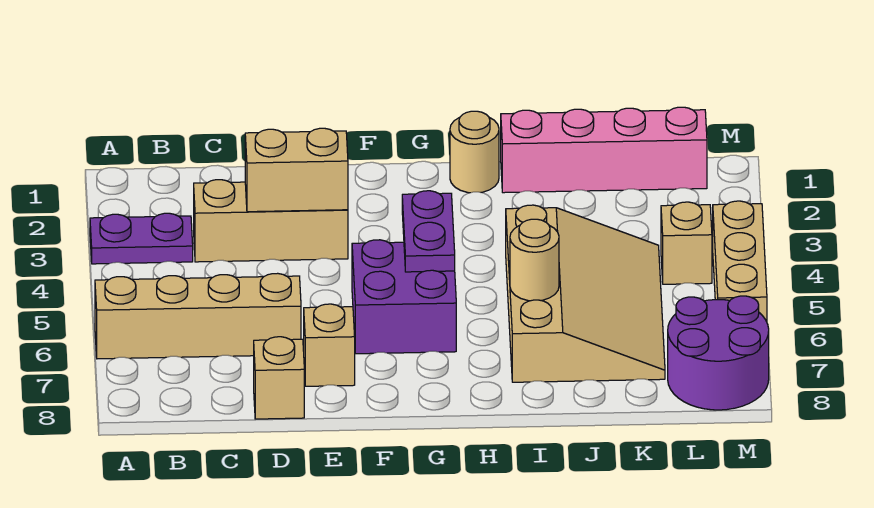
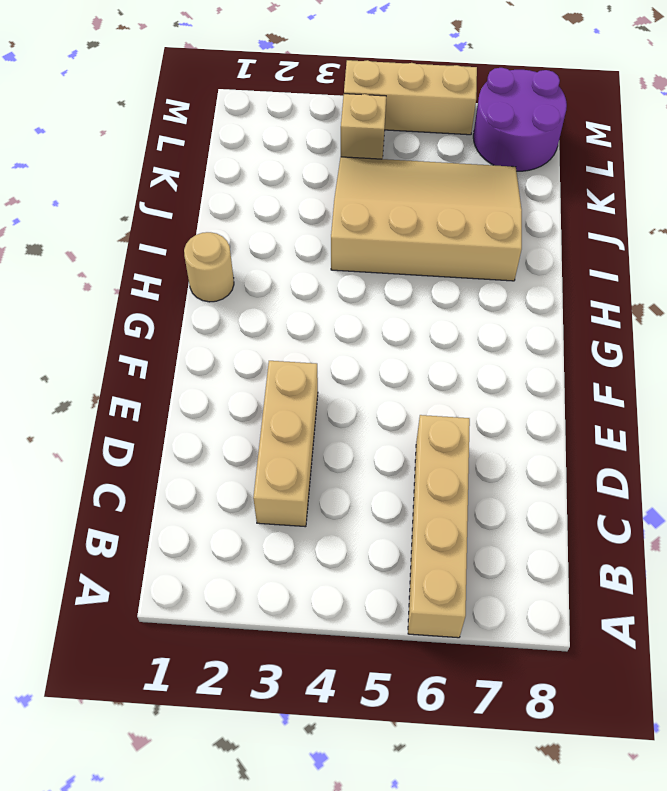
none -> purple 1x2 plate [90,213,193,264]
none -> tan 1x1 brick [254,337,304,419]
none -> tan 1x1 brick [304,304,355,386]

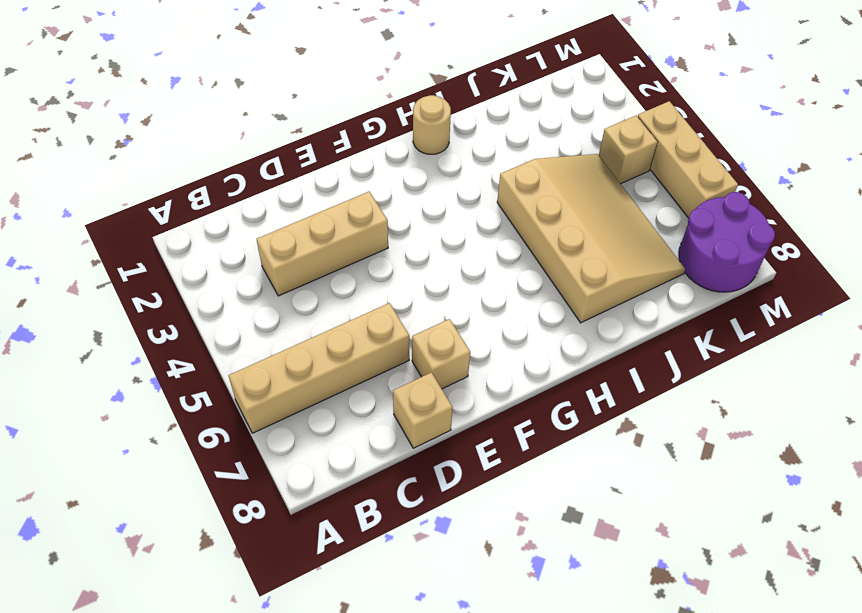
none -> purple 1x2 plate [90,213,193,264]
none -> purple 2x2 brick [352,240,456,354]
none -> pink 1x4 brick [501,107,707,193]

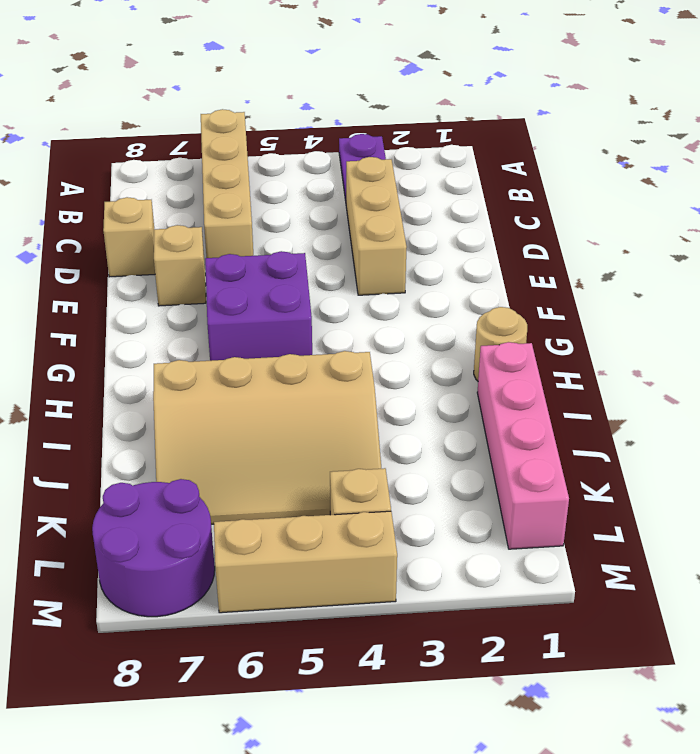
none -> tan 1x2 brick [245,128,348,212]
none -> purple 1x2 plate [402,191,455,272]
none -> tan 1x1 round brick [510,219,559,301]

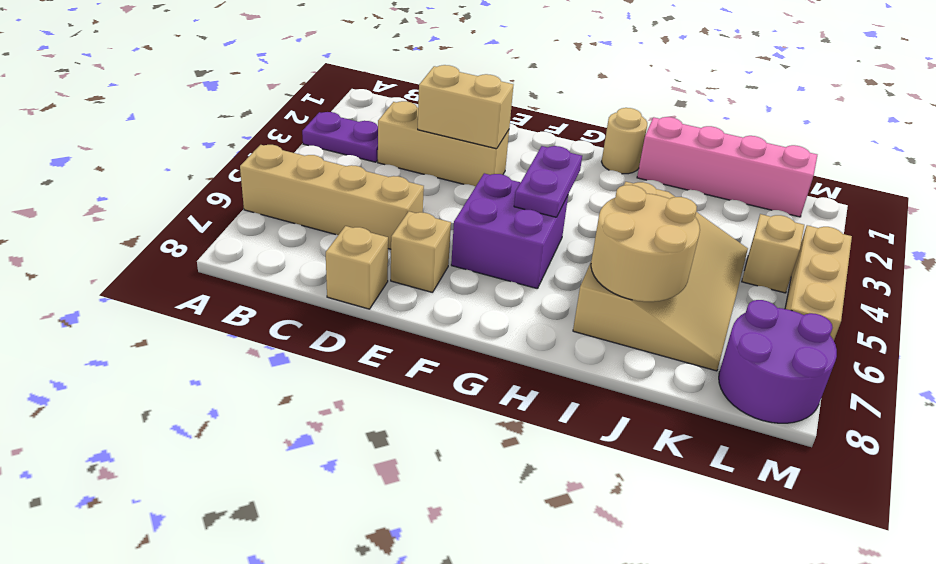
tan 2x2 round brick [591,185,700,302] -> tan 1x1 round brick [510,219,559,301]

